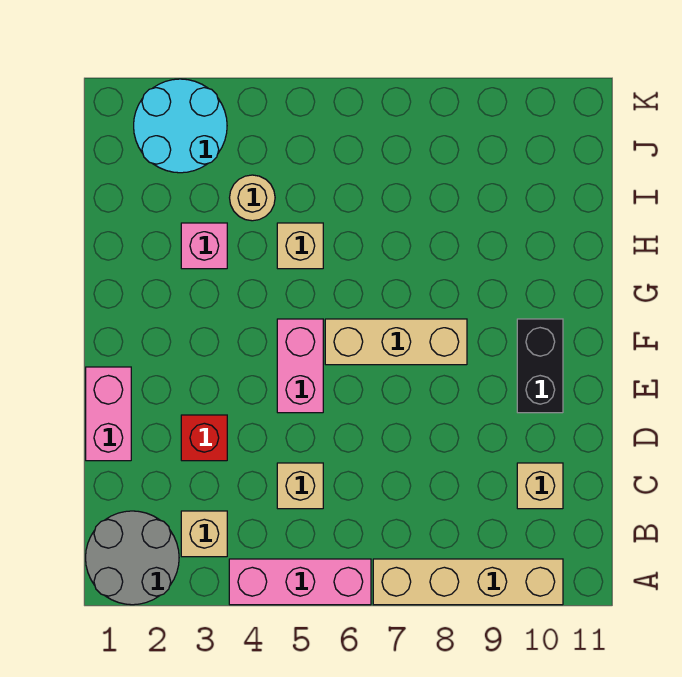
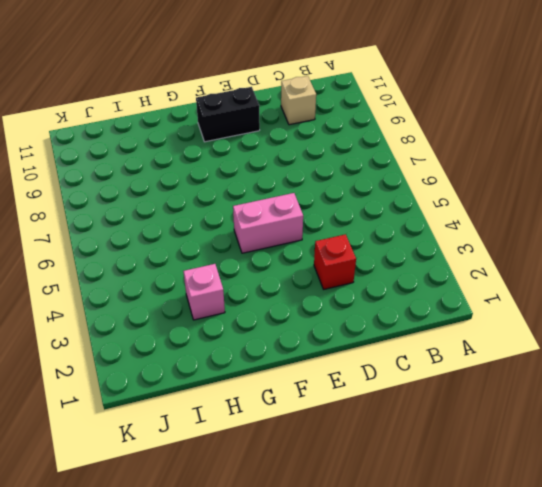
none -> grey 2x2 round brick [86,511,179,605]
none -> pink 1x3 brick [229,559,371,605]
none -> tan 1x4 brick [373,559,563,605]

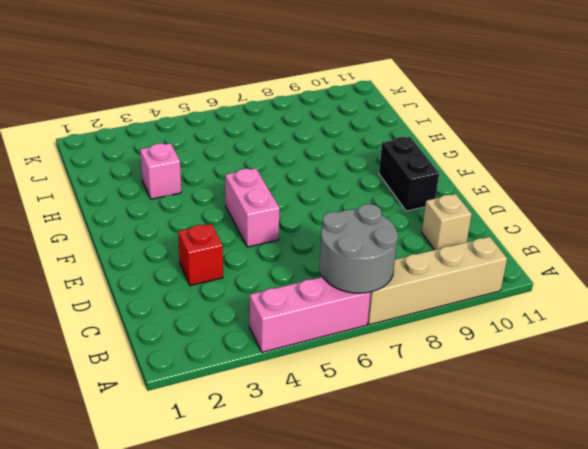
grey 2x2 round brick [319,204,398,293] -> grey 2x2 round brick moved to [86,511,179,605]
none -> tan 1x1 brick [181,511,227,557]
none -> tan 1x1 brick [277,463,323,509]
none -> pink 1x2 brick [86,367,131,461]

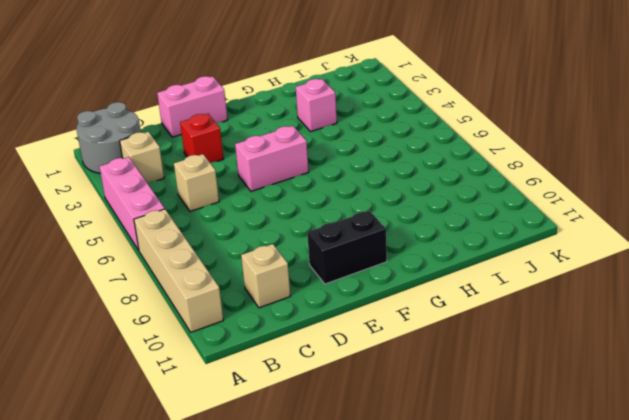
none -> tan 1x3 brick [325,319,467,365]
none -> tan 1x1 brick [277,223,323,269]
none -> tan 1x1 round brick [230,175,275,221]

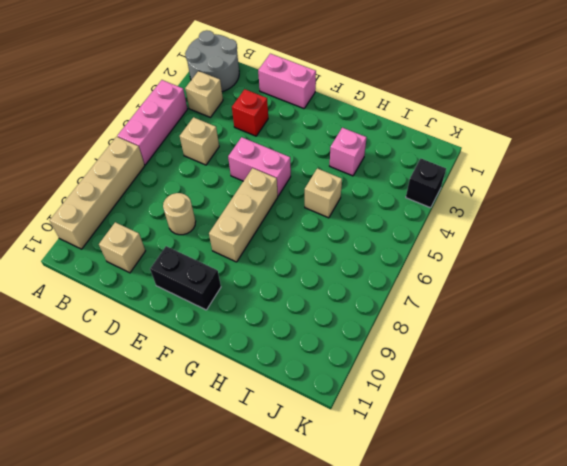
tan 1x1 round brick [163,193,196,235] -> tan 1x1 round brick moved to [230,175,275,221]
black 1x1 brick [406,159,446,208] -> cyan 2x2 round brick [134,79,227,173]

